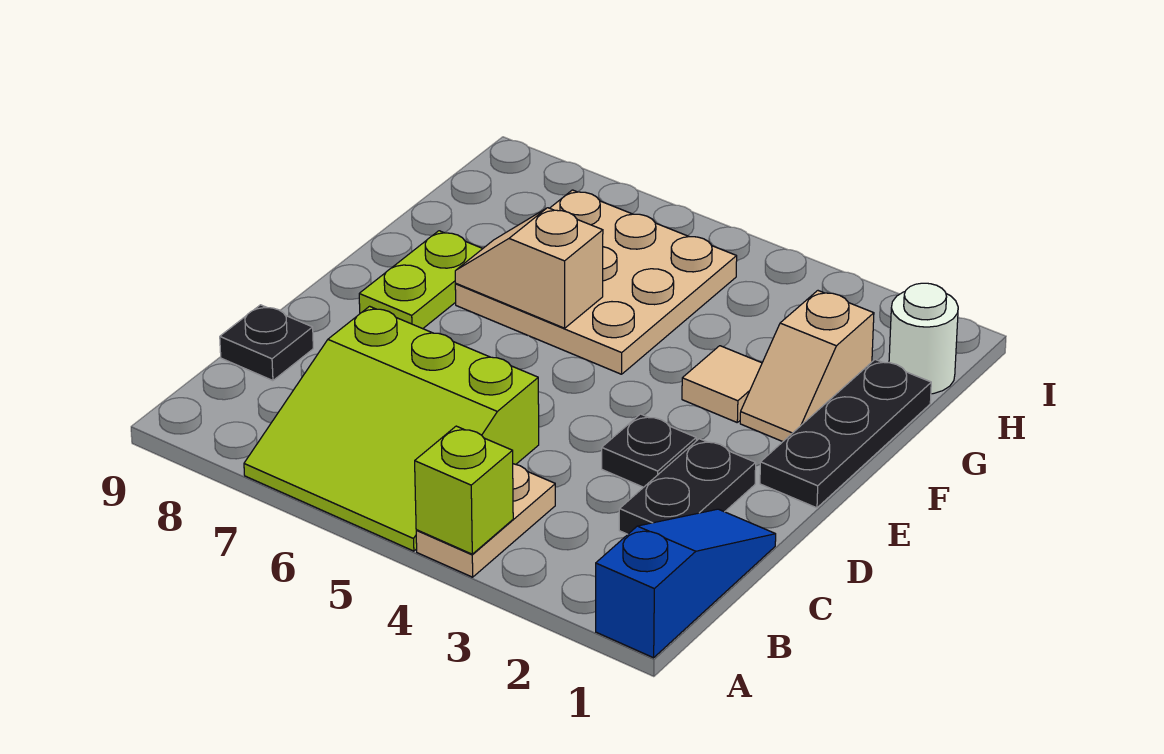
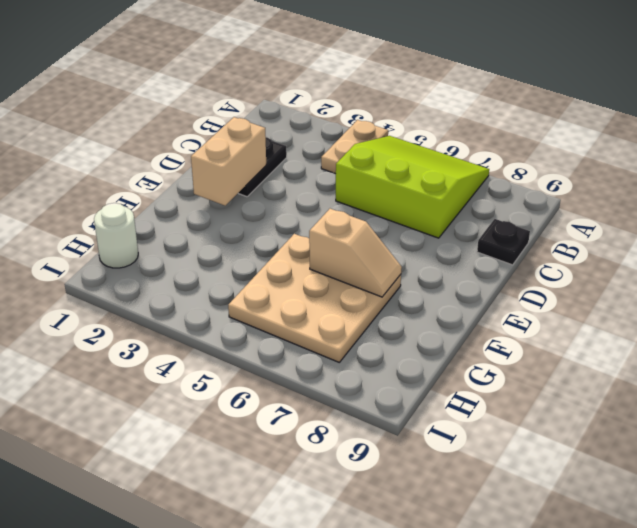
tan 1x2 brick [191,117,266,205] -> none
none -> blue 1x3 slope [596,509,776,658]
none -> black 1x1 plate [602,414,696,487]
none -> black 1x3 plate [760,360,931,508]

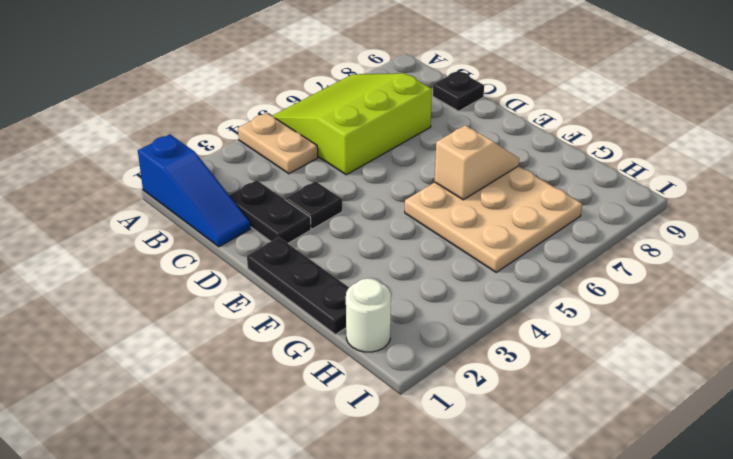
none -> lime 1x2 plate [359,231,483,329]
none -> tan 1x2 slope [740,291,874,442]
none -> tan 1x1 tile [682,346,762,422]

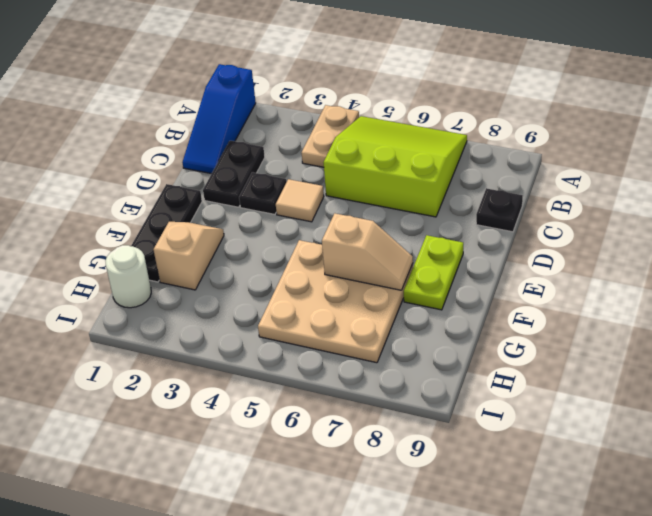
tan 1x1 tile [276,179,324,222] -> tan 1x1 tile moved to [682,346,762,422]
none -> lime 1x1 brick [415,426,513,554]

